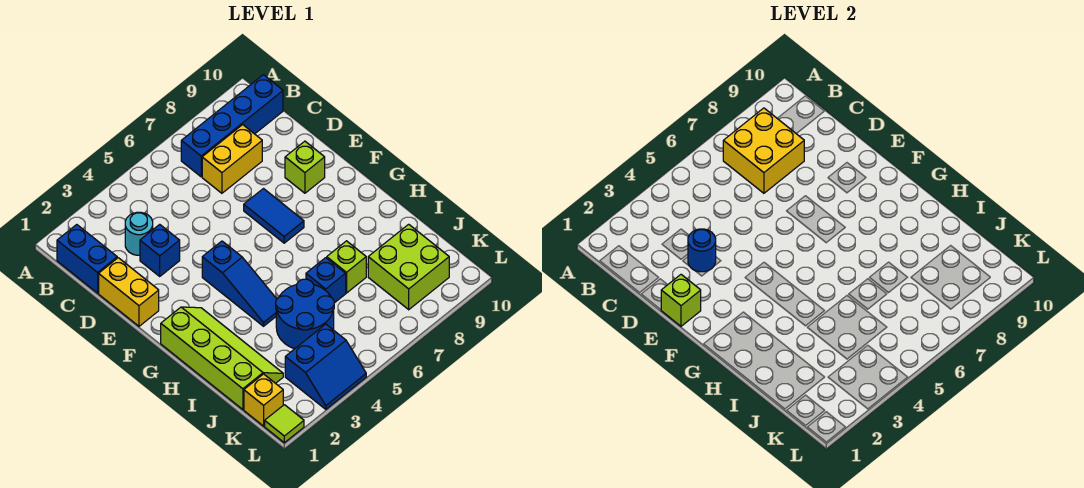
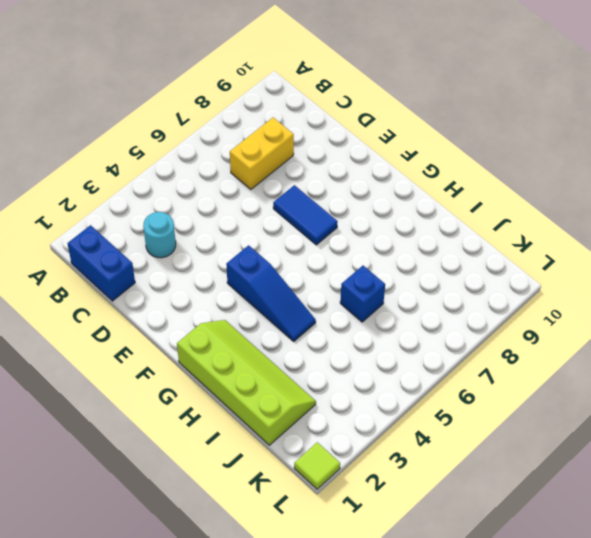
none -> blue 1x4 brick [181,75,283,177]
none -> yellow 1x2 brick [99,258,159,326]
none -> blue 1x1 brick [140,224,180,276]

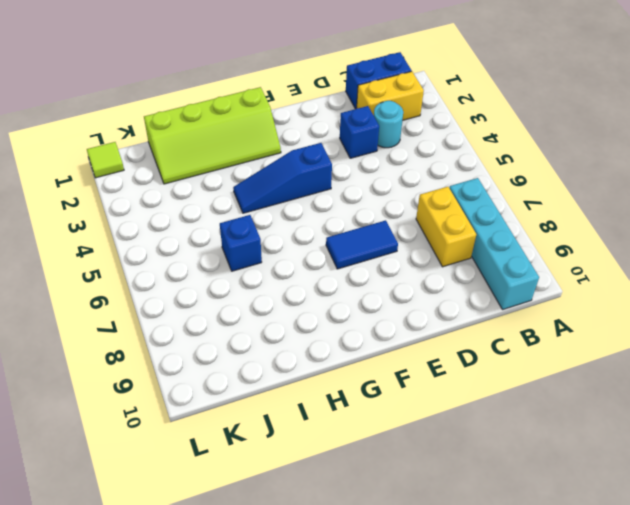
yellow 1x2 brick [357,71,424,120] -> yellow 1x2 brick moved to [99,258,159,326]
cyan 1x4 brick [449,178,539,309] -> blue 1x4 brick [181,75,283,177]
none -> lime 1x1 brick [285,141,325,193]
none -> blue 2x2 round brick [276,279,334,349]
none -> lime 1x1 brick [327,241,366,293]

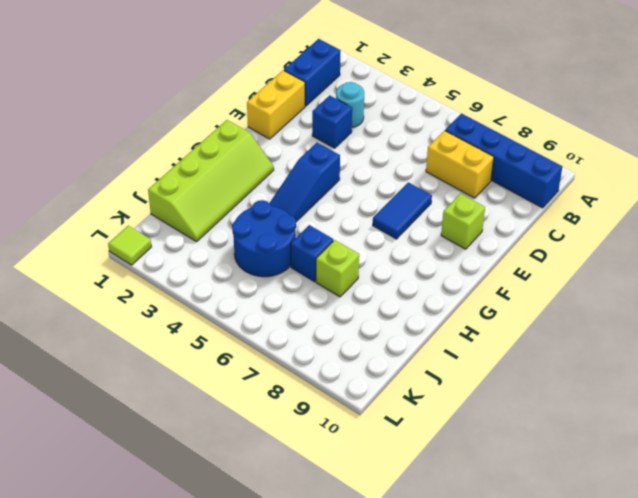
none -> lime 2x2 brick [368,224,449,310]
none -> yellow 1x1 brick [244,374,283,426]
none -> blue 2x2 slope [285,324,366,409]

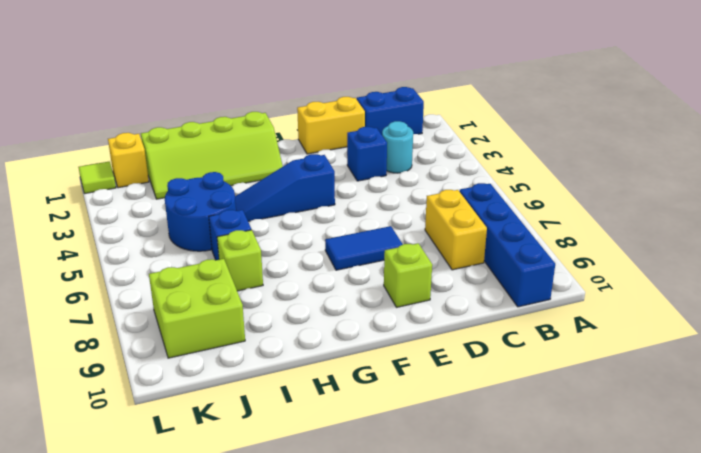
none -> blue 2x2 slope [285,324,366,409]
none -> yellow 2x2 brick [723,108,804,193]
none -> blue 1x1 round brick [688,229,716,272]

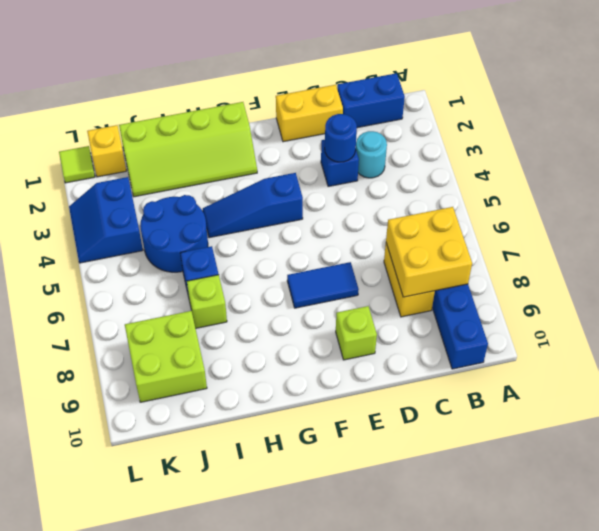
none -> lime 1x1 brick [661,275,701,326]

